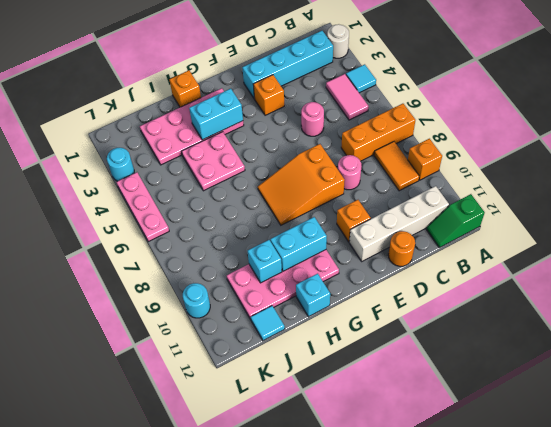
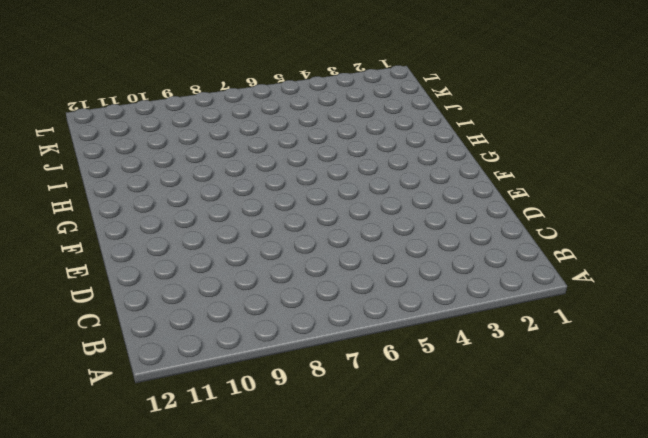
none -> white 1x1 round brick [327,24,349,58]
none -> cyan 1x1 tile [346,64,376,93]
none -> orange 1x3 brick [341,104,415,161]

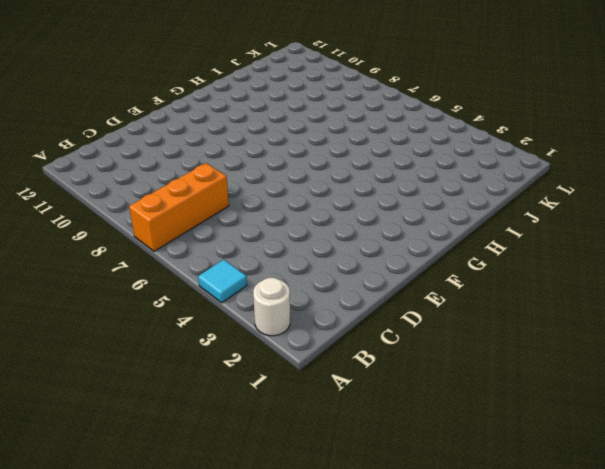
none -> orange 1x1 brick [408,139,442,180]
none -> green 1x2 slope [426,194,485,248]
none -> cyan 1x4 brick [242,31,333,99]

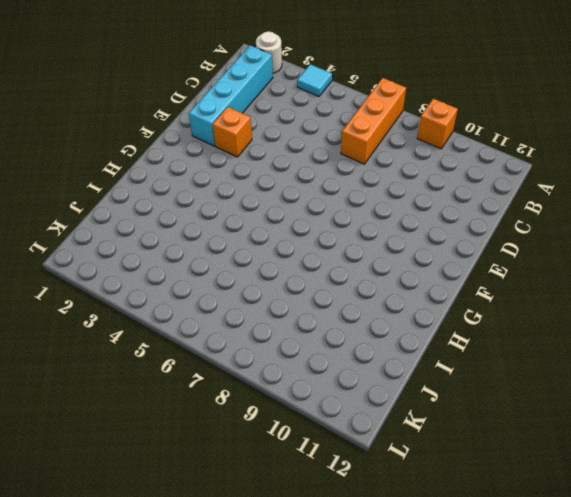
none -> green 1x2 slope [426,194,485,248]
none -> pink 1x2 tile [326,74,369,120]
none -> orange 1x2 tile [374,142,419,191]

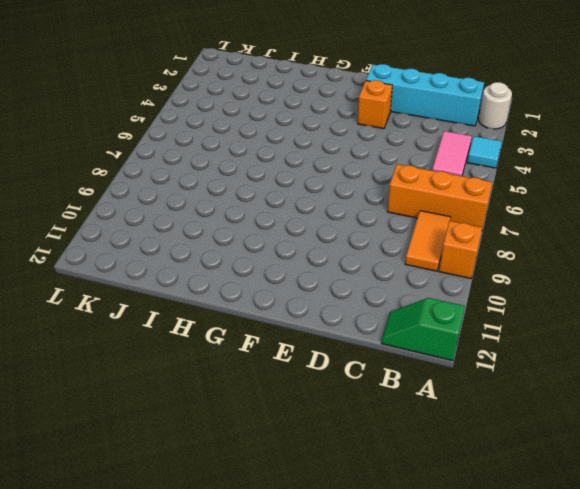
none -> white 1x4 brick [349,186,449,261]
none -> pink 1x1 round brick [301,102,324,136]
none -> pink 1x1 round brick [338,155,361,190]

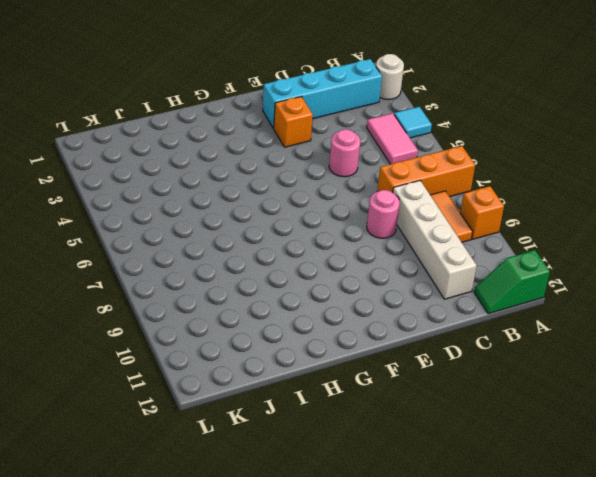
white 1x4 brick [393,181,477,299] -> white 1x4 brick turned to [349,186,449,261]
none -> orange 1x1 round brick [388,231,415,266]
none -> orange 2x3 slope [258,144,345,225]
none -> orange 1x1 brick [337,200,371,242]

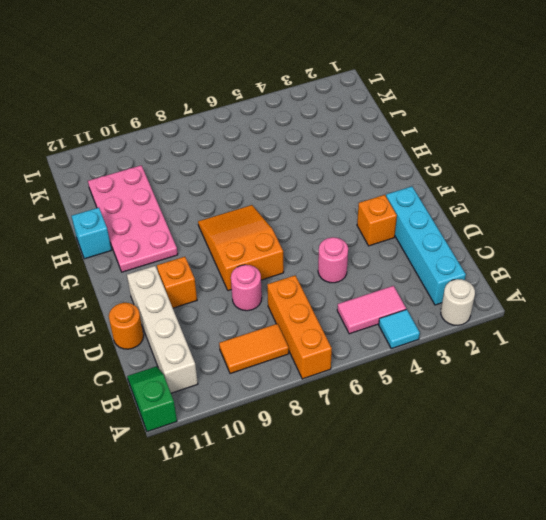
none -> orange 1x1 brick [408,139,442,180]
none -> pink 2x4 plate [140,88,244,165]
none -> orange 1x1 brick [169,70,201,107]

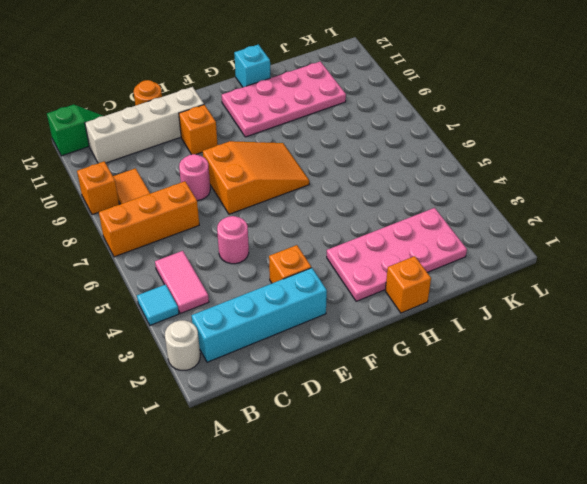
none -> pink 2x2 plate [182,132,245,191]
none -> cyan 1x1 tile [251,306,285,341]
none -> cyan 1x1 round brick [107,148,134,181]

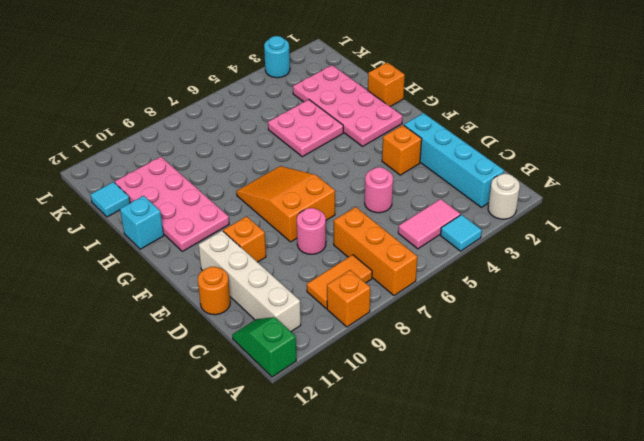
none -> pink 1x3 plate [117,172,169,242]
none -> cyan 1x1 round brick [183,283,210,318]
none -> cyan 1x2 brick [189,89,243,140]

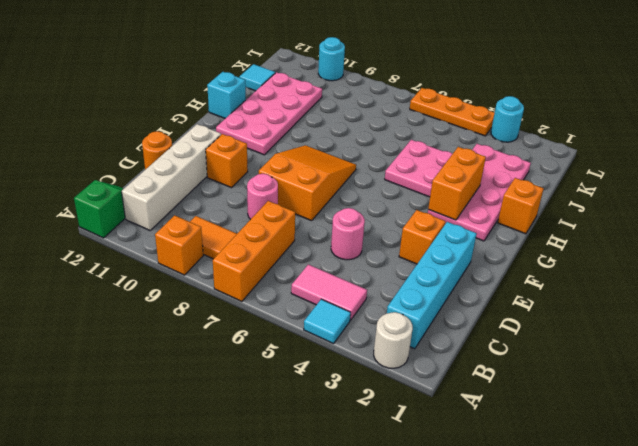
orange 1x2 brick [428,147,486,220] -> cyan 1x2 brick [189,89,243,140]
orange 1x3 plate [410,88,495,136] -> pink 1x3 plate [117,172,169,242]
none -> cyan 1x2 brick [270,217,327,271]
none -> cyan 1x1 brick [248,240,282,283]

